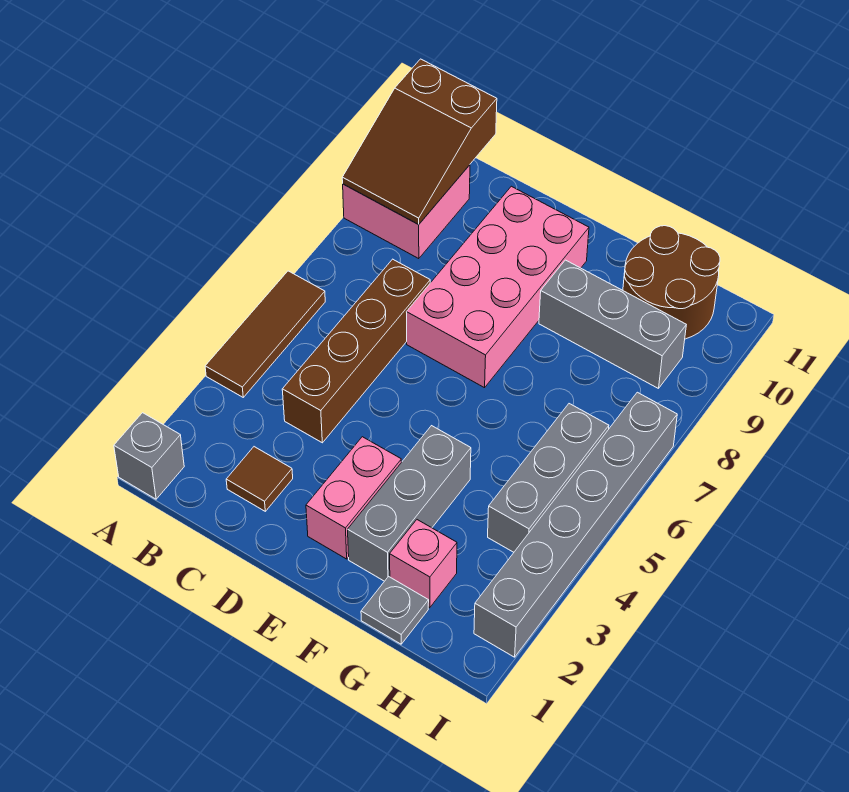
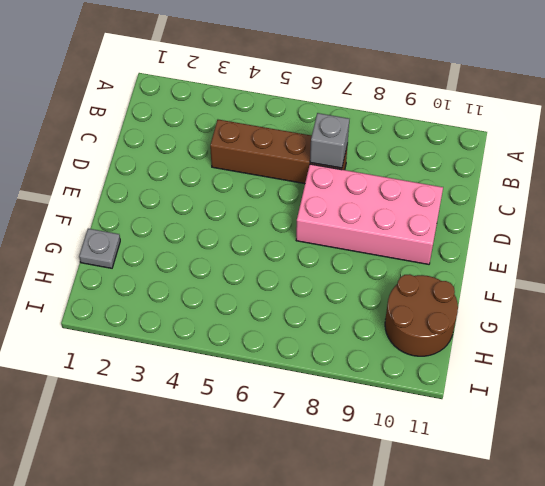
grey 1x1 brick [310,113,349,168] -> grey 1x1 brick moved to [114,413,184,499]
none -> brown 1x3 tile [205,271,325,397]
none -> pink 2x2 brick [343,165,470,259]
none -> brown 1x1 tile [226,447,293,511]

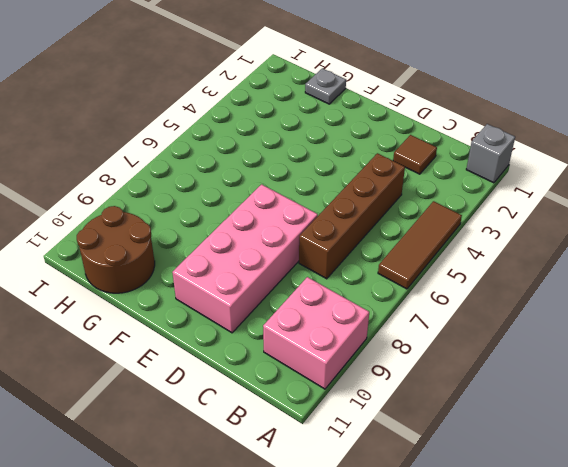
none -> pink 1x2 brick [306,437,401,559]
none -> grey 1x3 brick [348,426,471,581]
none -> grey 1x3 brick [539,260,686,389]

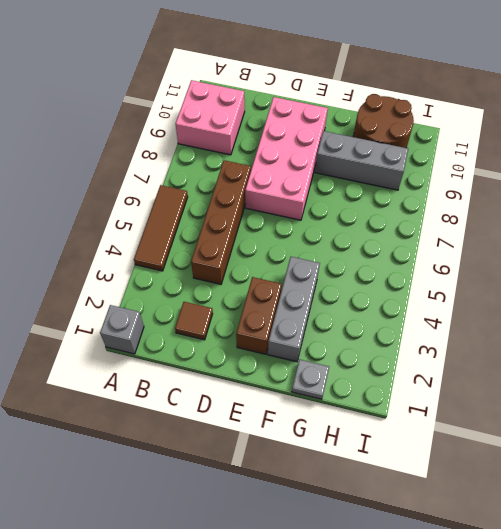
brown 1x2 brick [236,277,282,354] -> pink 1x2 brick [306,437,401,559]
none -> pink 1x1 brick [390,520,457,608]
none -> grey 1x3 brick [488,404,609,552]
none -> grey 1x6 brick [474,392,677,657]

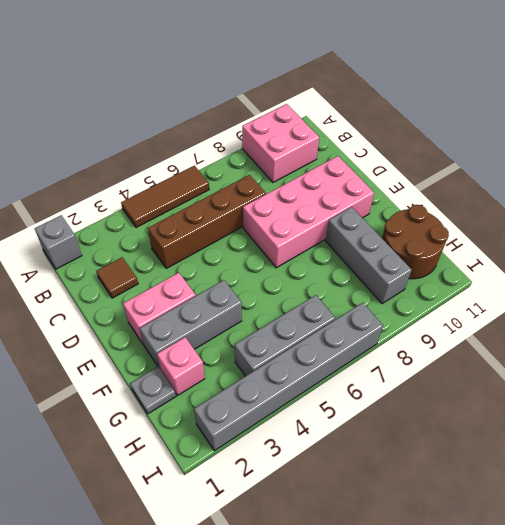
none -> brown 2x3 slope [342,59,497,224]

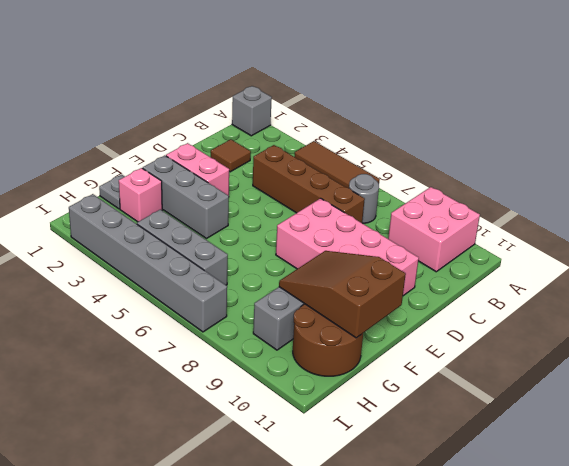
grey 1x1 round brick [349,174,379,223] -> none
brown 2x3 slope [279,251,406,338] -> brown 2x3 slope moved to [342,59,497,224]

